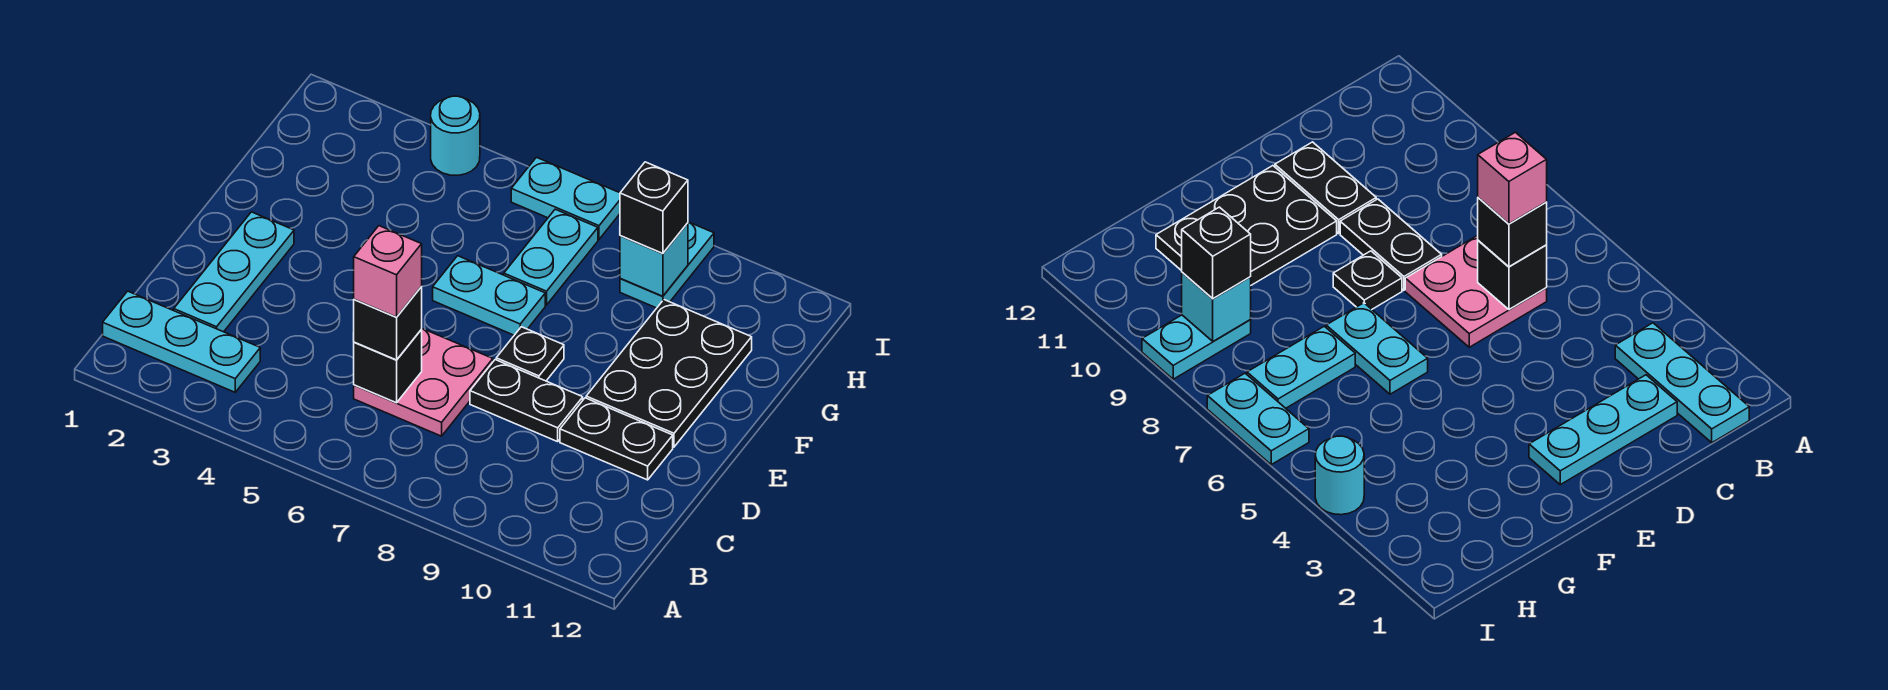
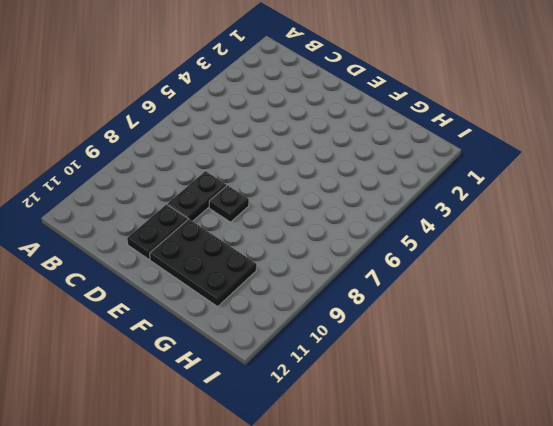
none -> cyan 1x3 plate [103,291,260,392]
none -> cyan 1x3 plate [174,212,294,332]
none -> pink 2x2 plate [354,329,493,436]

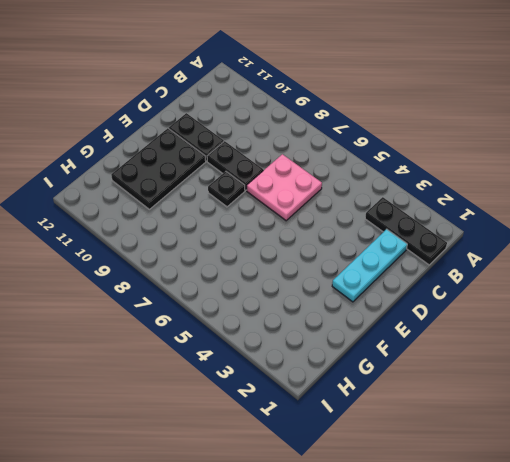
black 1x3 plate [365,197,447,265] -> cyan 1x3 plate [103,291,260,392]
none -> cyan 1x2 plate [433,256,545,335]
none -> cyan 1x2 plate [504,209,598,305]
none -> cyan 1x2 plate [620,222,714,308]

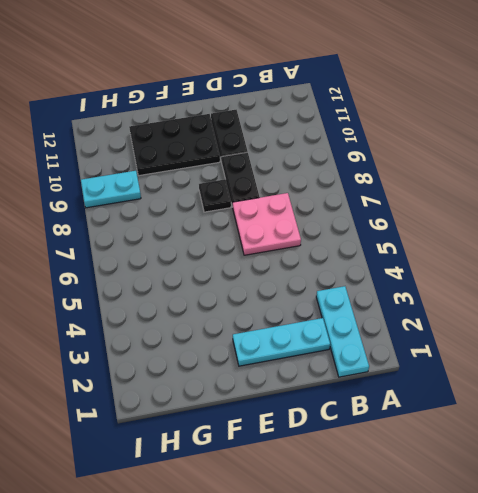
none -> cyan 1x2 plate [433,256,545,335]
none -> cyan 1x2 plate [504,209,598,305]
none -> cyan 1x1 round brick [431,96,480,175]

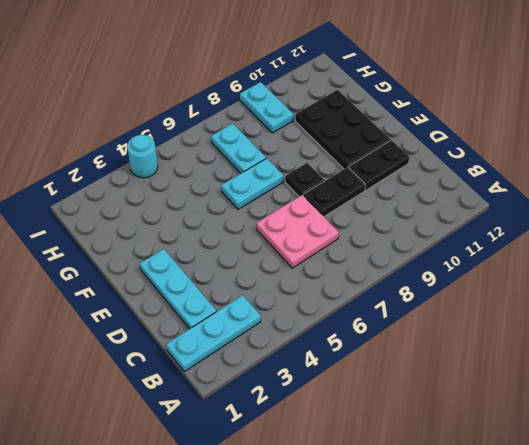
none -> cyan 1x2 plate [511,157,620,239]
none -> black 1x1 brick [354,330,422,403]
none -> cyan 1x1 brick [620,223,688,296]

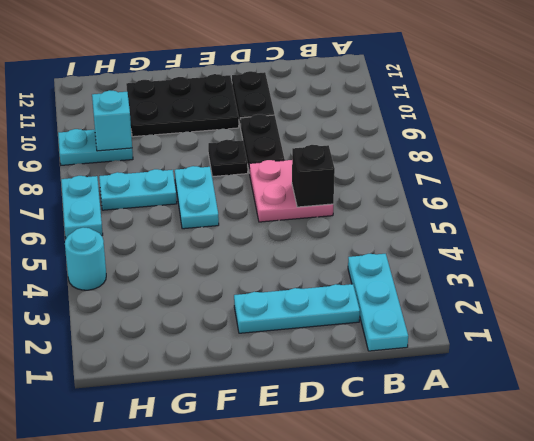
none -> black 1x1 brick [353,287,422,360]
none -> black 1x1 brick [620,162,688,253]
none -> pink 1x1 brick [354,226,422,317]

